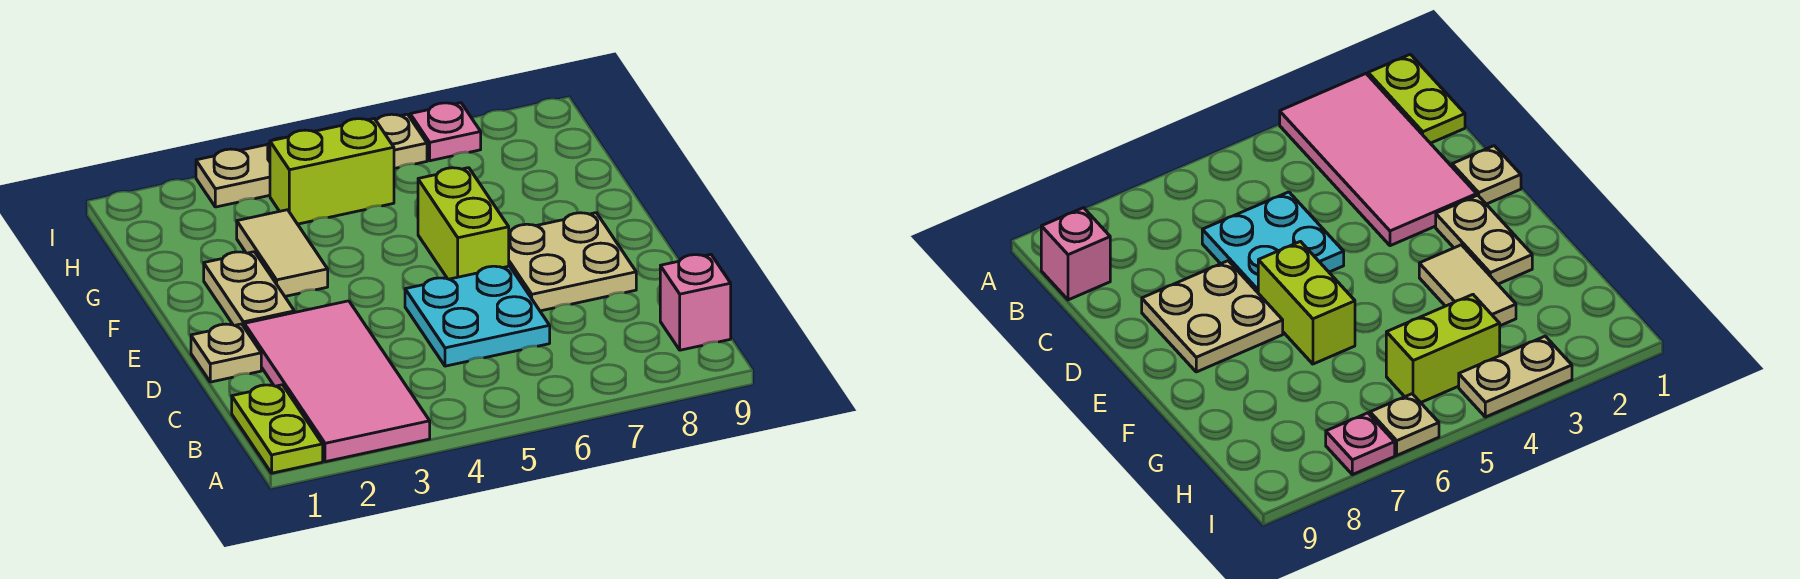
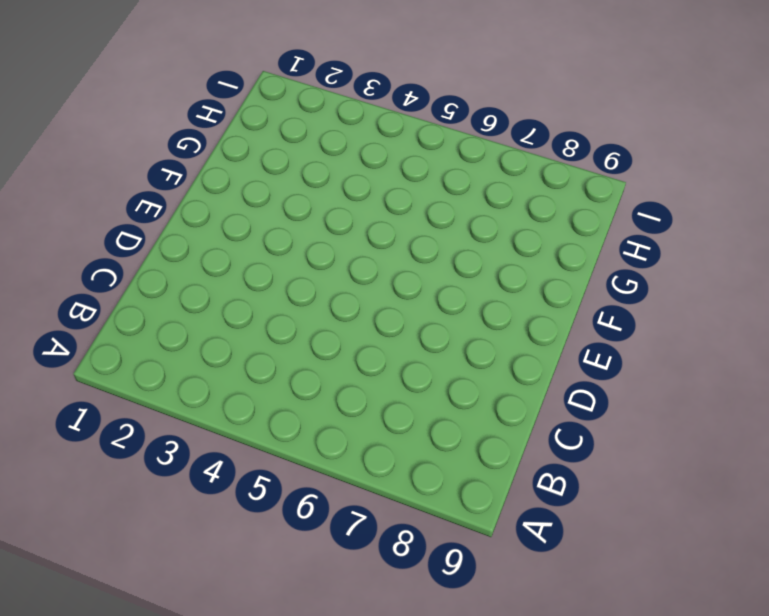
none -> lime 1x2 plate [232,385,323,473]
none -> pink 2x4 tile [244,301,430,462]
none -> pink 1x1 brick [660,255,731,350]

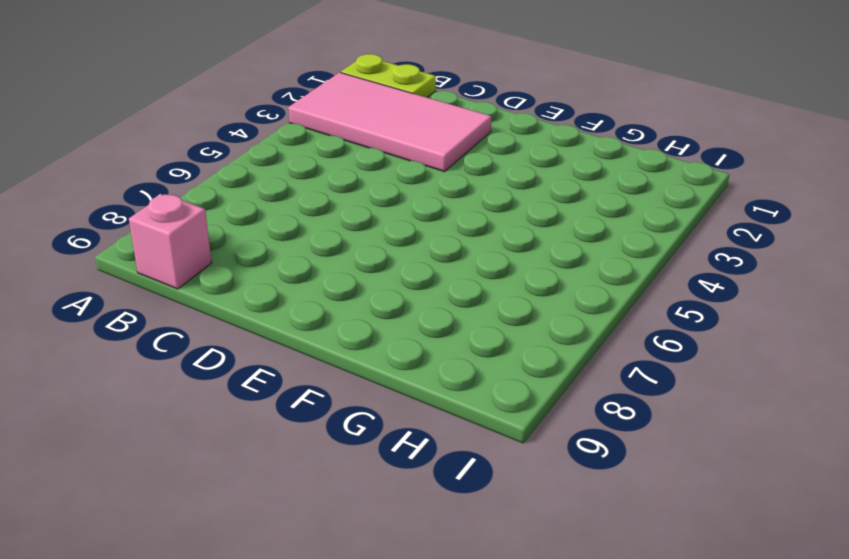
none -> cyan 2x2 plate [405,266,550,366]
none -> tan 1x1 plate [191,324,261,382]
none -> tan 2x2 plate [509,213,636,311]

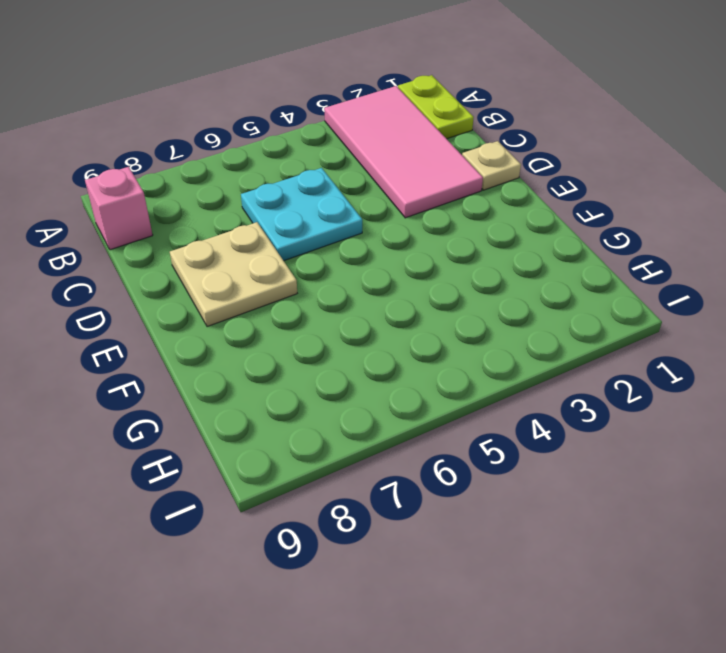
none -> tan 1x2 plate [204,252,294,326]
none -> lime 1x2 brick [418,168,509,279]
none -> tan 1x2 tile [237,210,328,296]

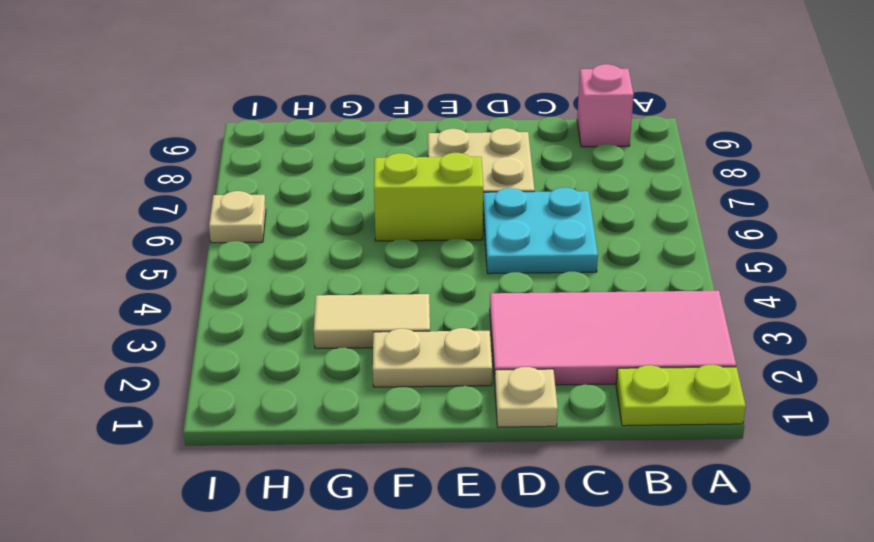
none -> lime 1x2 brick [270,119,394,224]
none -> tan 1x2 plate [196,138,281,207]
none -> pink 1x1 plate [410,103,481,161]

